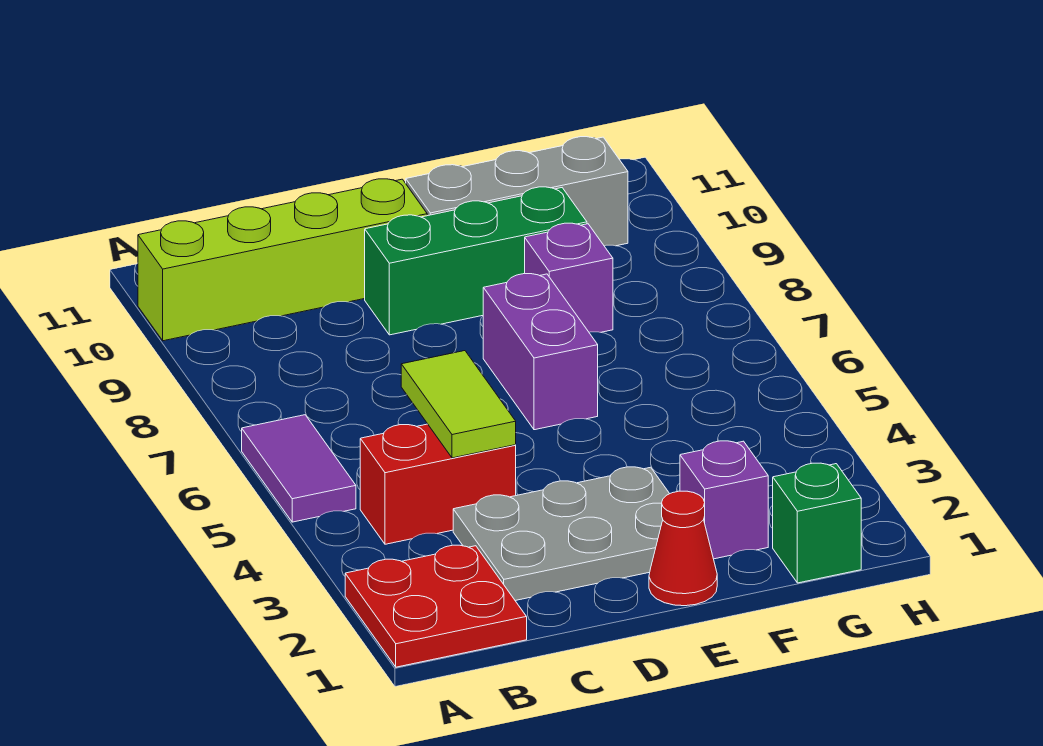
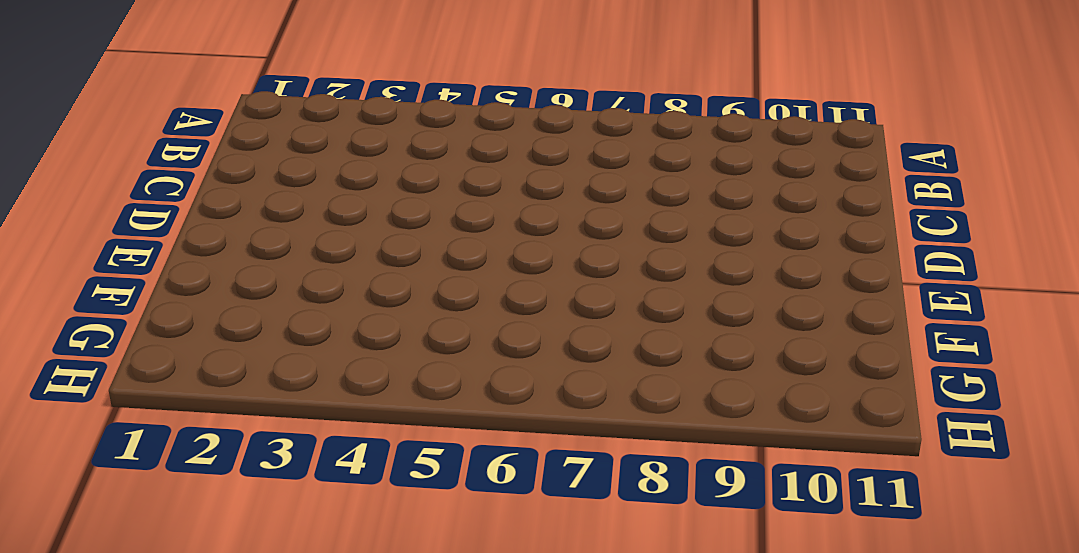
none -> red 2x2 plate [345,545,527,667]
none -> purple 1x2 tile [242,415,356,522]
none -> lime 1x4 brick [138,179,427,341]

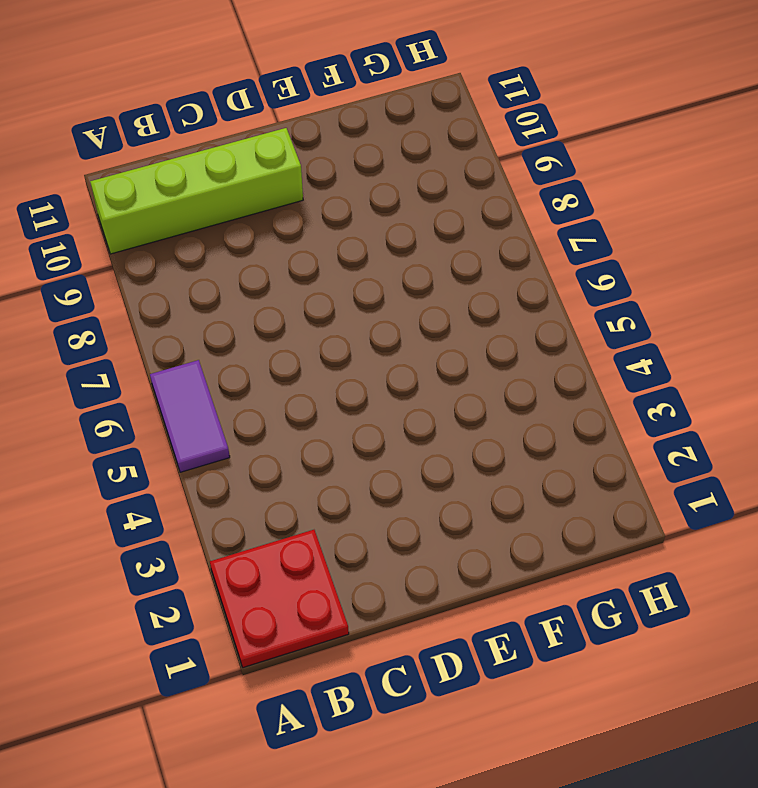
none -> red 1x2 brick [360,424,516,544]
none -> grey 2x3 plate [453,467,670,601]
none -> green 1x3 brick [365,187,587,335]

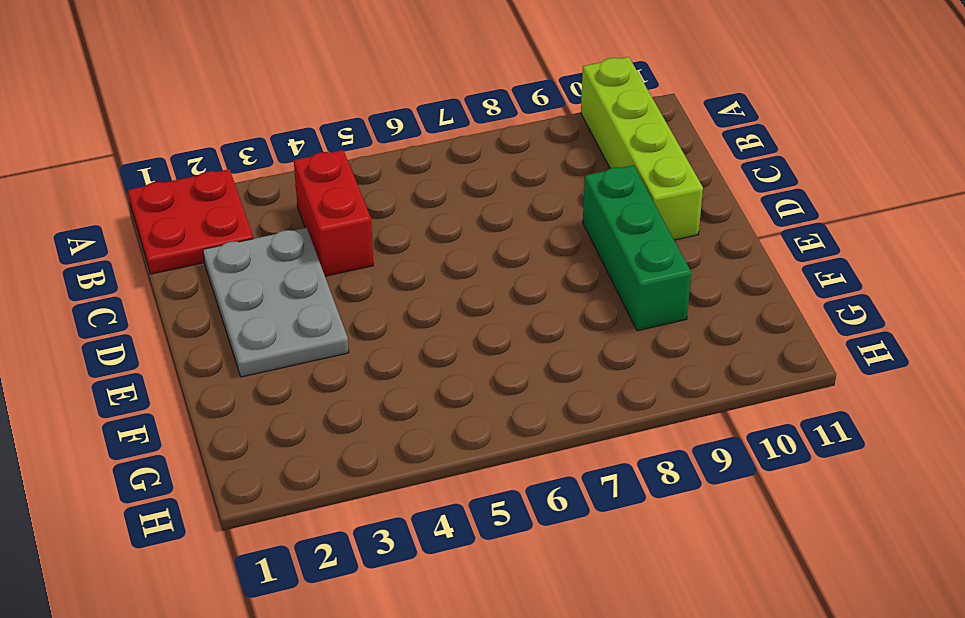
none -> purple 1x2 tile [242,415,356,522]
none -> red 1x1 cone [649,491,717,606]
none -> purple 1x2 brick [483,274,598,430]

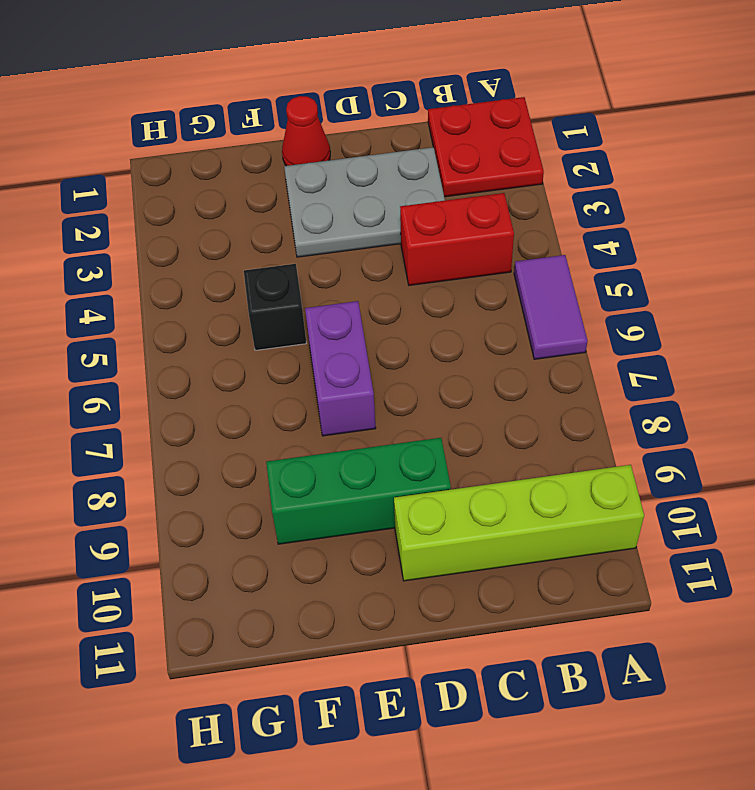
black 1x1 brick [244,264,306,350] -> none
none -> grey 1x3 brick [406,137,628,246]
none -> purple 1x1 brick [680,441,768,559]
none -> purple 1x1 brick [525,223,613,332]

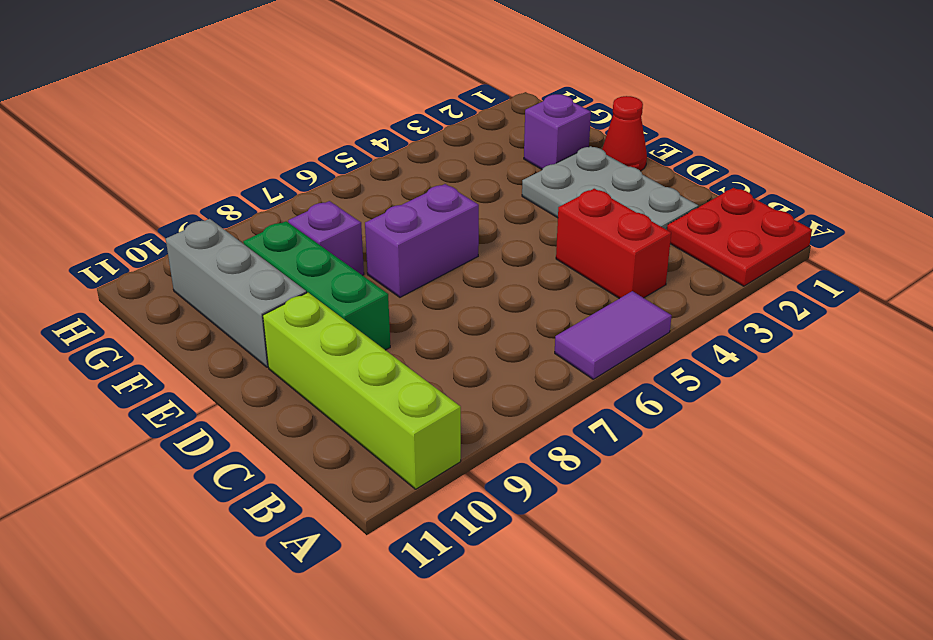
none -> green 1x1 brick [773,463,861,583]
none -> lime 1x2 tile [401,351,516,458]

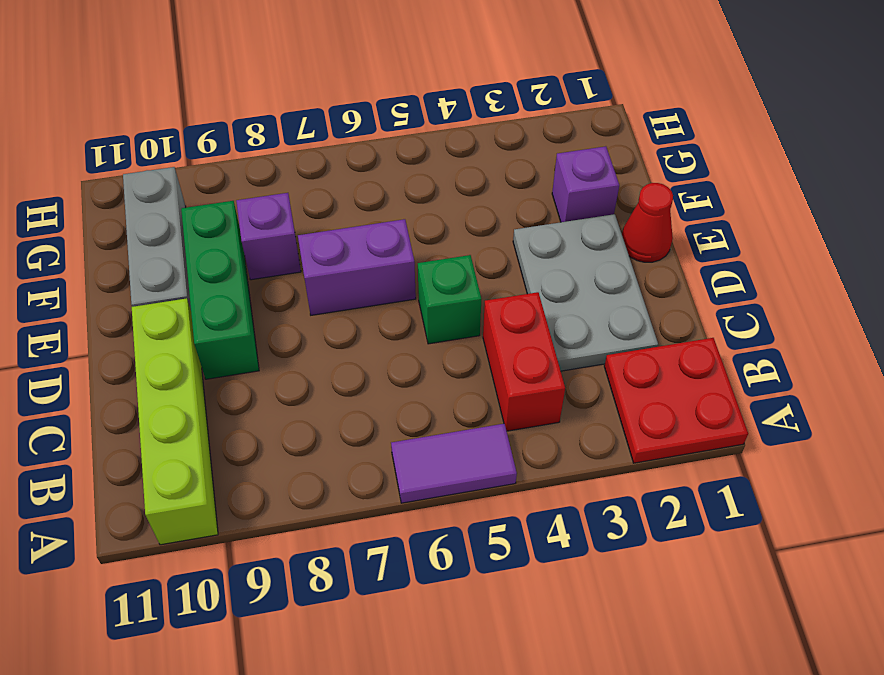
green 1x1 brick [418,255,481,344] -> green 1x1 brick moved to [773,463,861,583]
none -> lime 1x2 tile [401,351,516,458]

